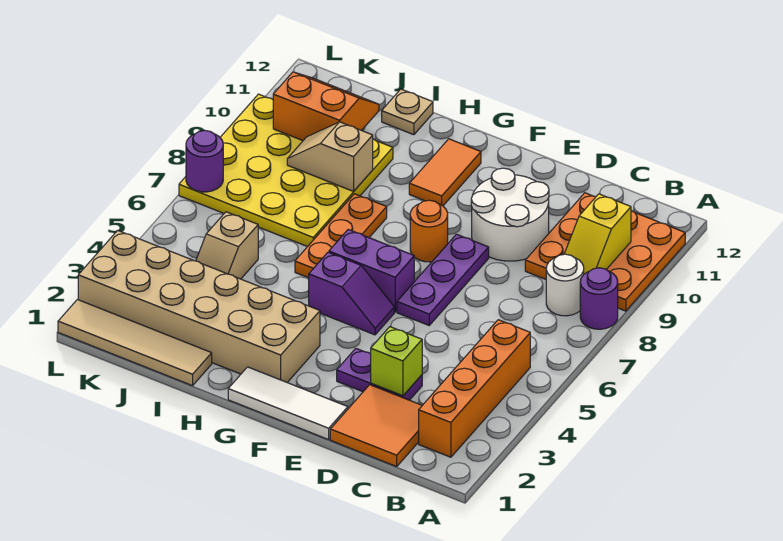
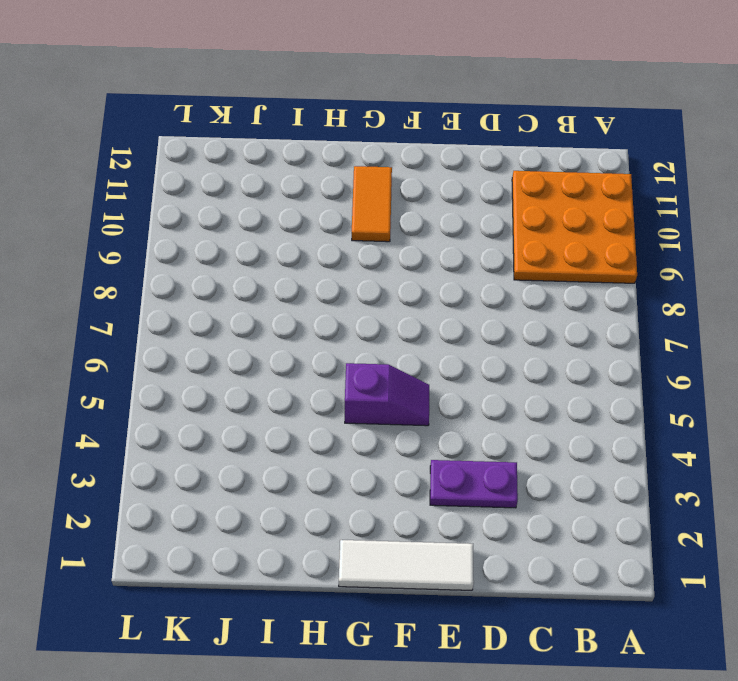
none -> purple 1x1 round brick [580,268,618,329]
none -> orange 1x4 brick [419,320,530,457]
none -> white 1x1 round brick [546,254,584,316]

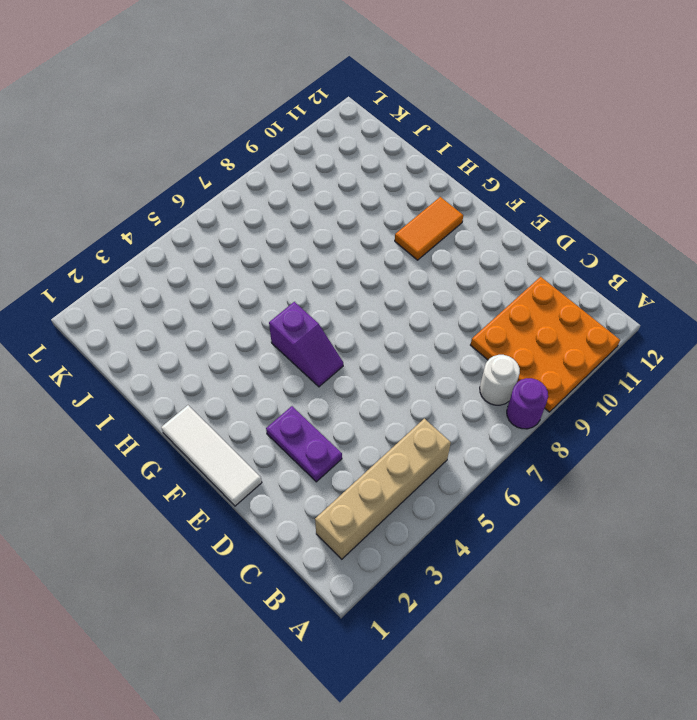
tan 1x4 brick [315,419,451,559] -> orange 1x4 brick [419,320,530,457]
none -> orange 2x2 tile [330,385,422,467]
none -> white 2x2 round brick [471,168,549,261]
none -> purple 1x3 plate [397,234,489,325]

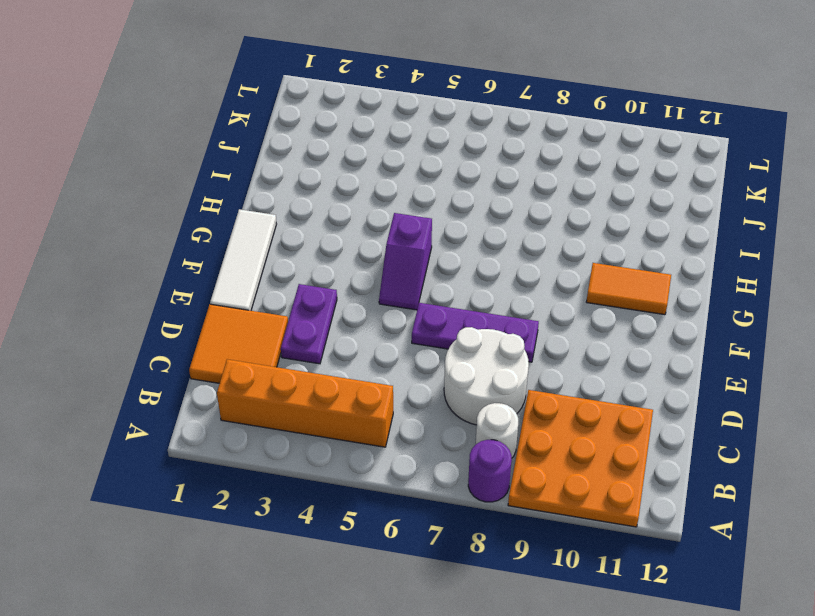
white 2x2 round brick [444,327,529,425] -> white 2x2 round brick moved to [471,168,549,261]
none -> purple 1x2 brick [329,230,414,312]
none -> orange 1x1 round brick [410,200,448,262]
none -> tan 2x6 brick [78,230,320,382]

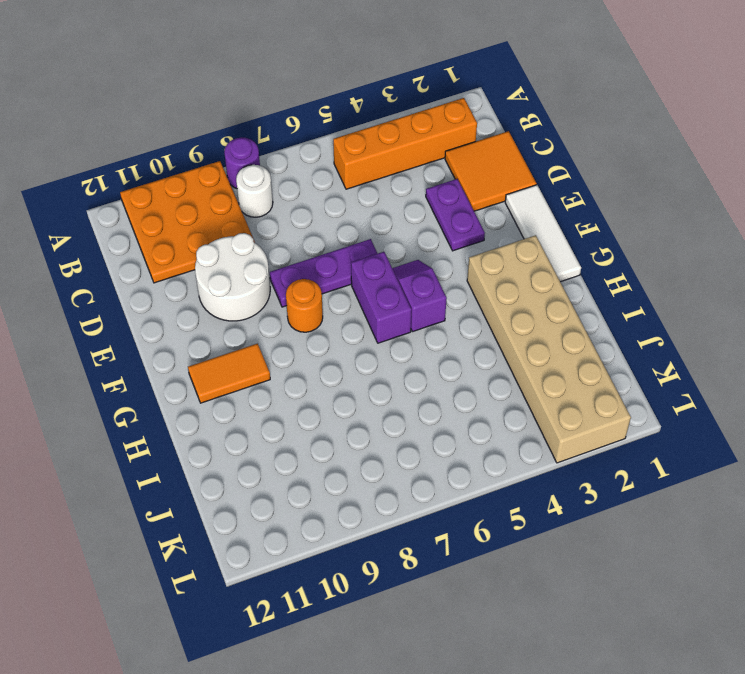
none -> orange 1x3 plate [295,194,387,278]
none -> tan 1x4 tile [58,300,212,386]
none -> yellow 4x4 plate [179,94,393,247]

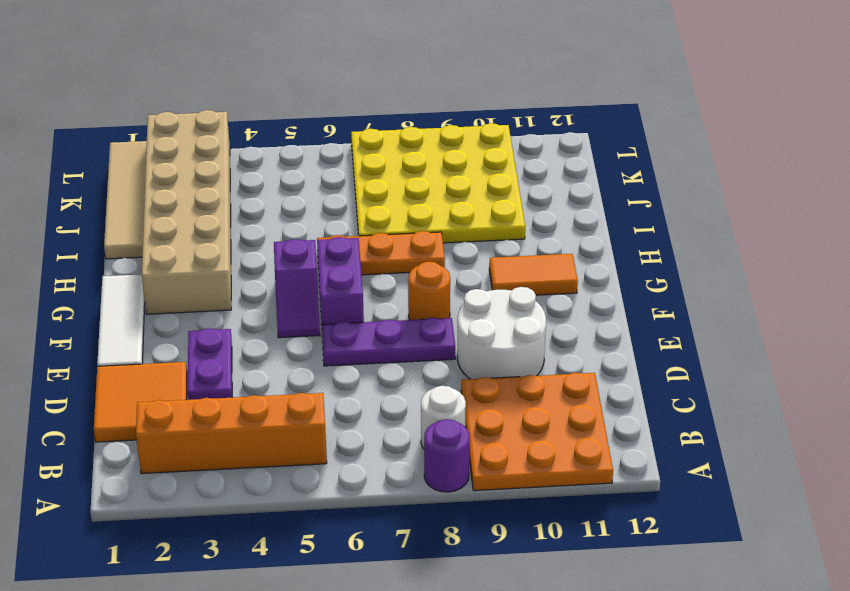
none -> tan 1x1 plate [382,89,433,135]
none -> tan 1x2 slope [196,212,258,279]
none -> yellow 1x2 slope [565,194,631,274]

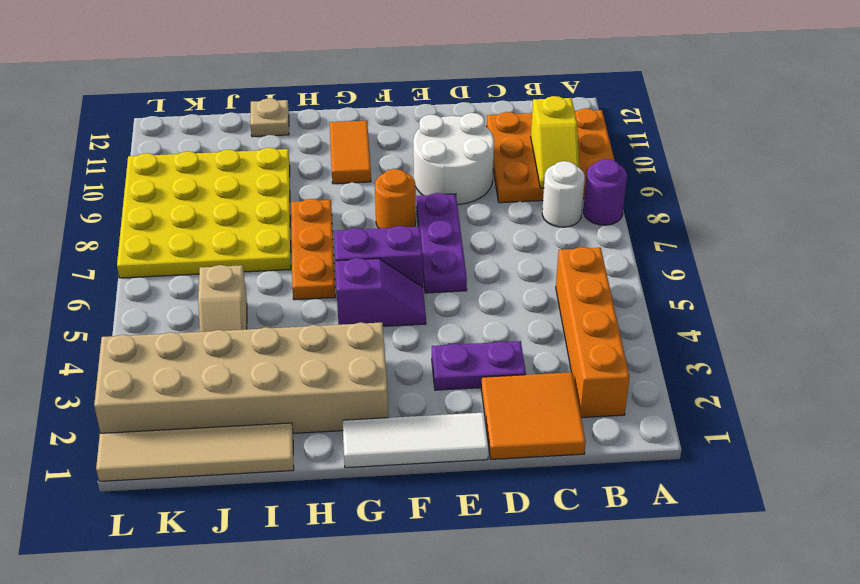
none -> lime 1x1 brick [371,327,422,396]
none -> tan 1x2 slope [287,122,373,191]
none -> orange 2x2 slope [273,72,379,141]

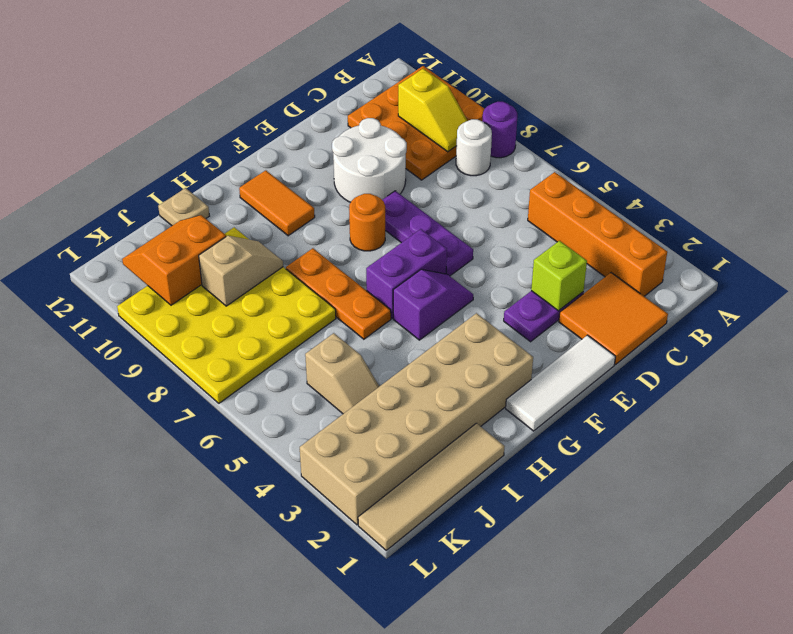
tan 1x2 slope [199,236,283,306] -> tan 1x2 slope turned to [287,122,373,191]
none -> purple 1x1 round brick [186,130,223,192]

